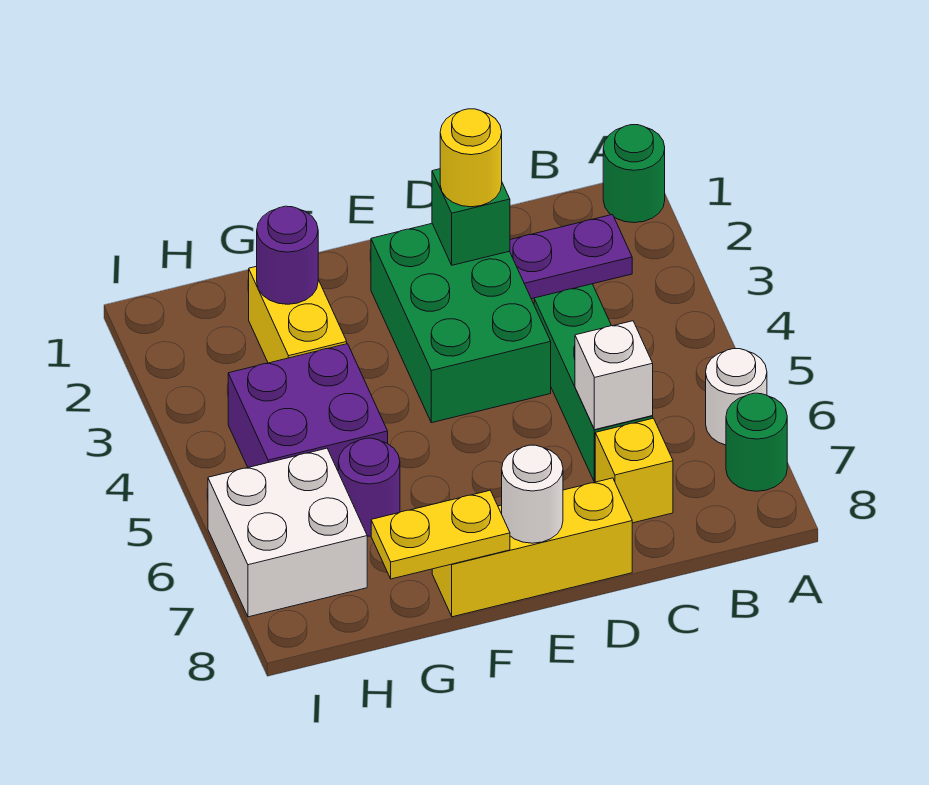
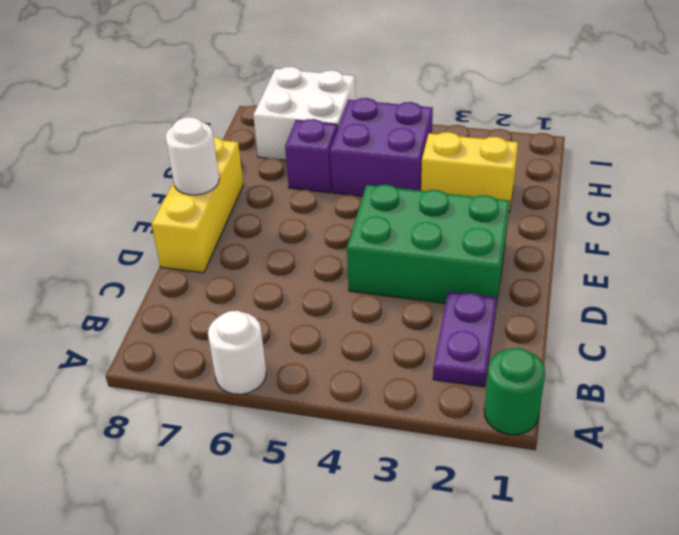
purple 1x1 brick [285,119,337,193] -> purple 1x1 round brick [338,438,400,536]
none -> green 1x1 round brick [726,393,787,491]
none -> green 1x3 brick [534,284,653,482]
none -> yellow 1x1 brick [595,418,673,523]

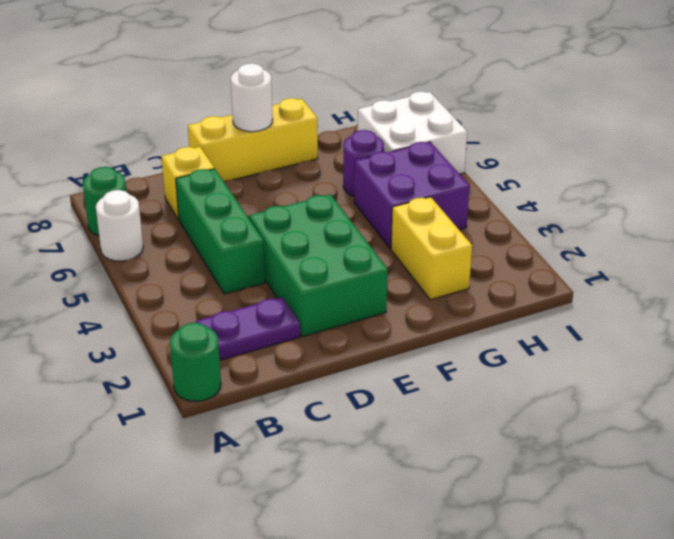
none -> white 1x1 brick [575,321,653,430]
none -> green 1x1 brick [432,169,510,265]
none -> yellow 1x2 plate [371,490,510,579]

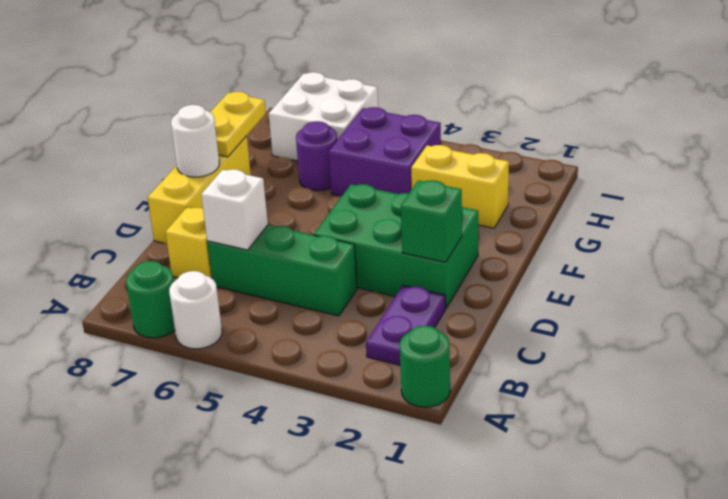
none -> purple 1x1 round brick [257,206,318,304]
none -> yellow 1x1 round brick [440,109,502,207]

